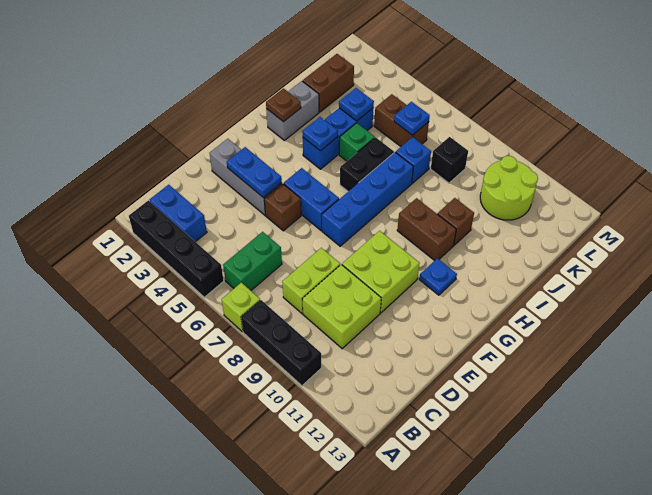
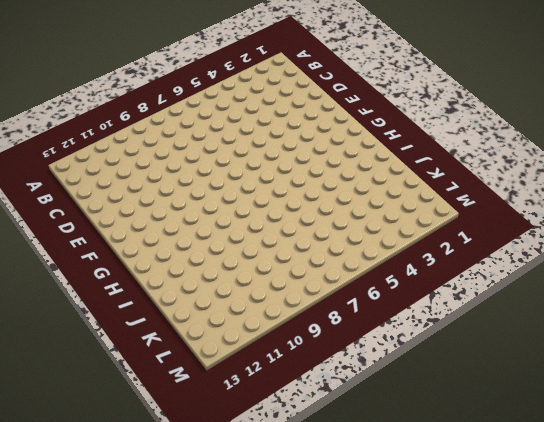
none -> black 1x4 brick [129,200,224,297]
none -> lime 1x1 brick [222,283,260,332]
none -> black 1x3 brick [241,300,321,386]

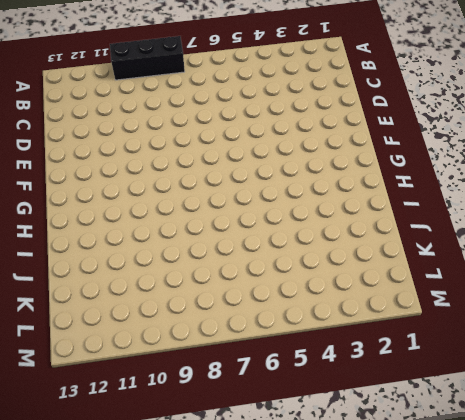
none -> black 1x4 brick [129,200,224,297]
none -> lime 1x1 brick [222,283,260,332]
none -> blue 1x2 brick [149,185,207,242]

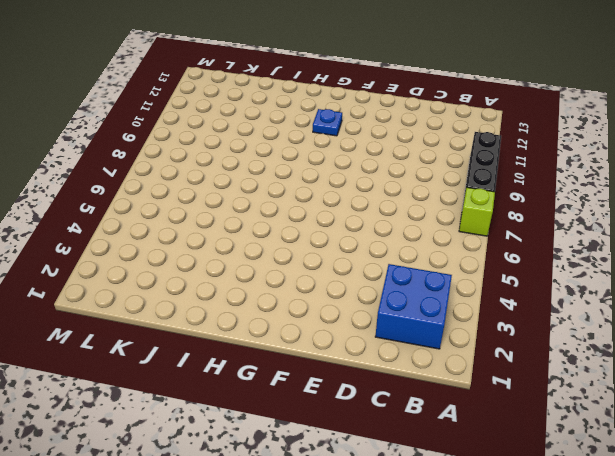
blue 2x2 brick [375,264,452,349] -> blue 1x2 brick [149,185,207,242]
none -> black 1x4 brick [129,200,224,297]
none -> green 1x2 brick [223,232,282,290]
none -> lime 1x2 brick [282,248,340,314]

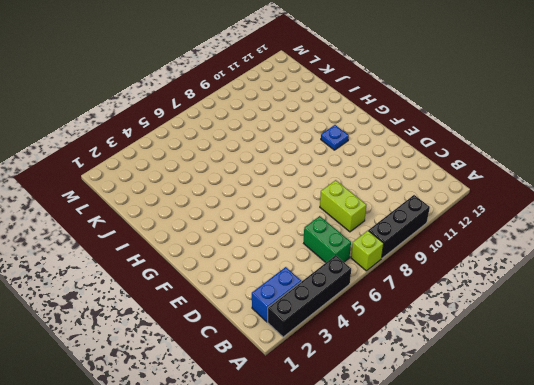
none -> lime 2x2 brick [302,265,381,349]
none -> grey 1x3 brick [209,139,282,215]
none -> brown 1x1 brick [264,184,301,231]

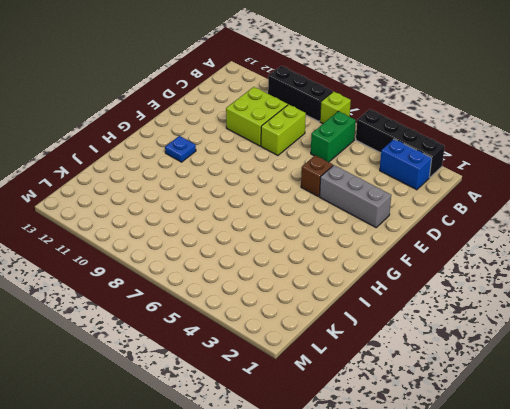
none -> lime 2x2 brick [342,231,420,313]
none -> blue 1x2 brick [284,168,339,230]
none -> blue 1x4 brick [322,152,413,246]

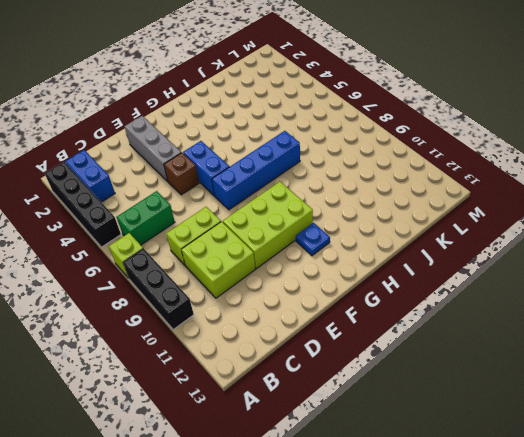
lime 2x3 brick [223,182,313,269] -> lime 2x2 brick [342,231,420,313]
none -> grey 1x2 brick [266,81,319,140]
none -> blue 1x3 brick [303,108,373,169]
none -> black 1x2 brick [340,137,394,191]

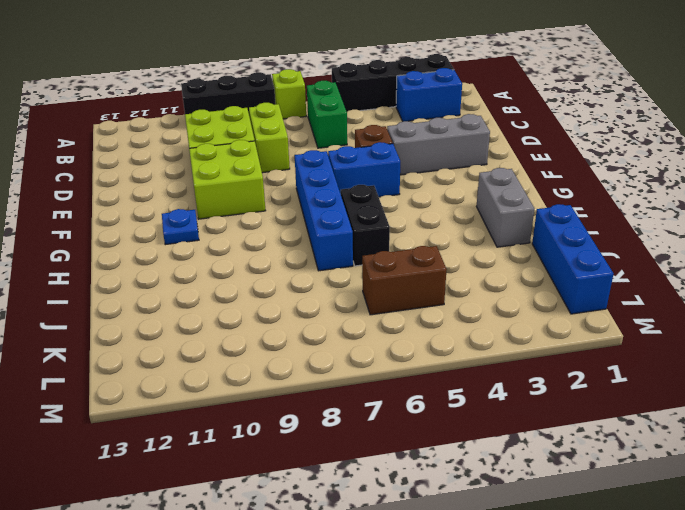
blue 1x3 brick [532,204,614,314] -> blue 1x3 brick moved to [303,108,373,169]
none -> brown 1x2 brick [397,198,456,261]
none -> green 1x1 brick [339,123,375,161]
none -> brown 1x1 brick [438,198,474,245]

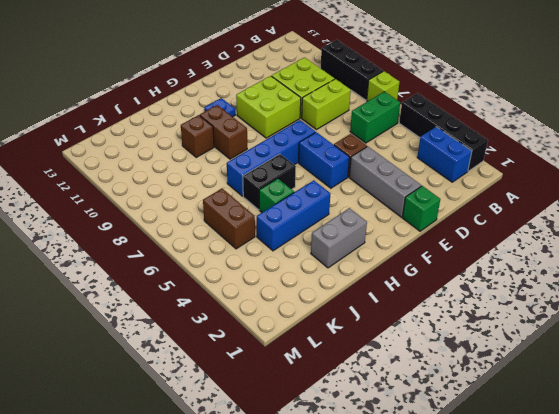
green 1x1 brick [403,186,440,231] -> none
none -> brown 1x2 brick [303,54,354,112]
none -> blue 1x1 brick [396,137,431,183]
none -> black 1x1 brick [431,137,468,183]

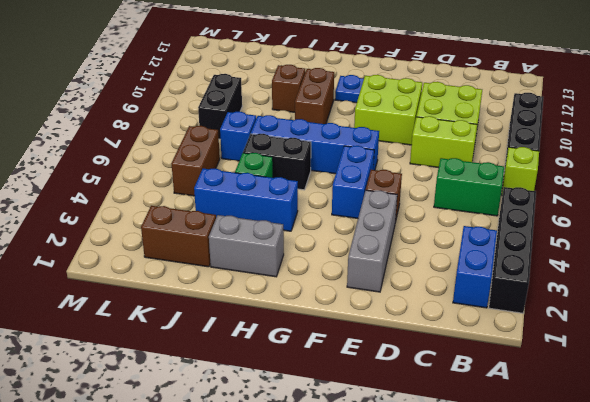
black 1x2 brick [198,74,242,139] -> black 1x1 brick [431,137,468,183]
none -> lime 2x2 round brick [480,156,538,220]
none -> blue 1x2 plate [227,147,282,197]
none -> brown 1x1 plate [266,89,301,122]

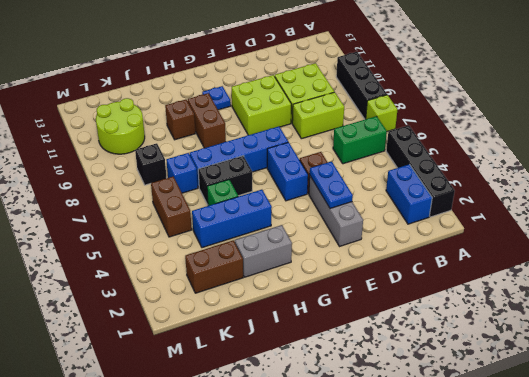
none -> brown 1x1 plate [266,89,301,122]
none -> blue 1x1 plate [302,117,338,151]
none -> blue 1x1 plate [339,88,374,121]

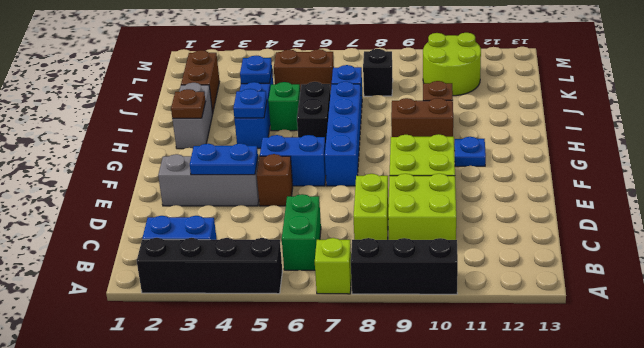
none -> blue 1x1 plate [394,102,430,135]

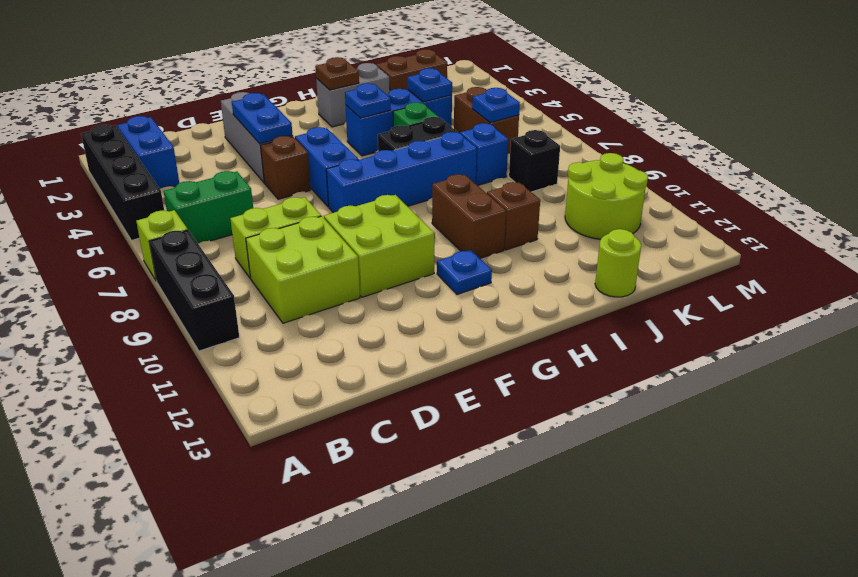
lime 1x1 round brick [595,229,641,297] -> none

